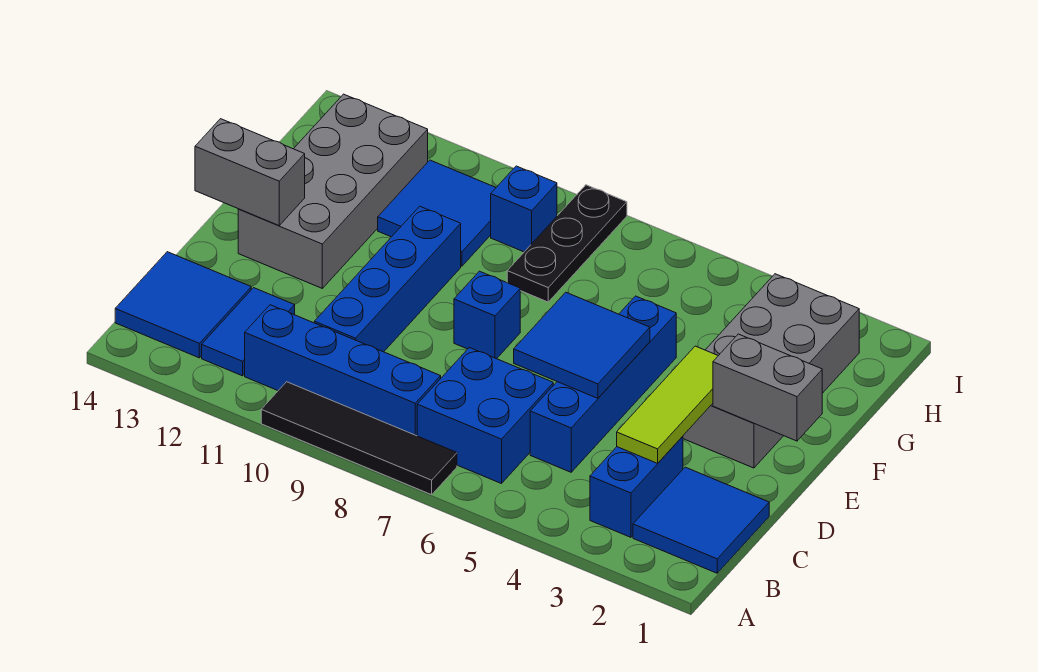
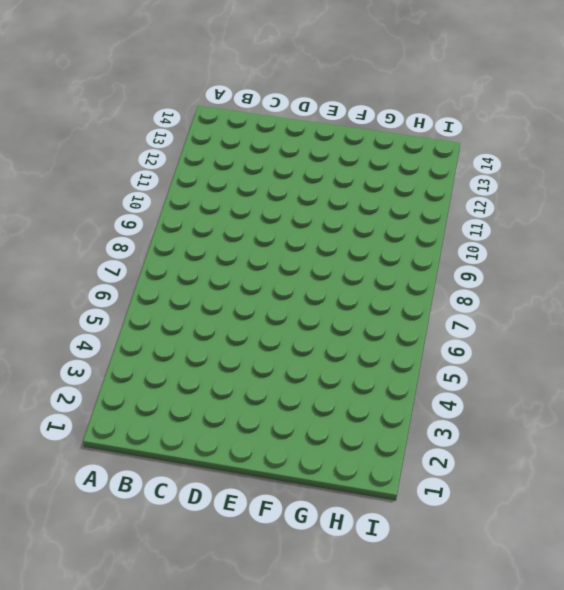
none -> black 1x4 tile [261,382,457,495]
none -> blue 2x2 tile [633,467,769,573]
none -> blue 1x2 brick [590,436,683,537]

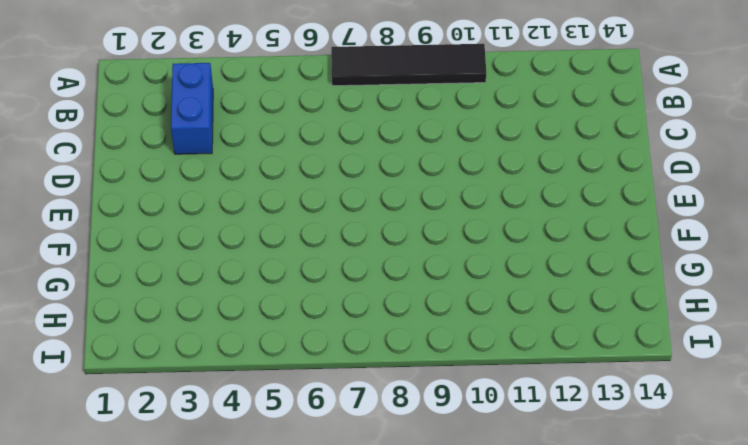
none -> blue 2x2 tile [633,467,769,573]
none -> blue 2x2 brick [417,347,553,484]
none -> blue 1x4 brick [245,305,441,436]

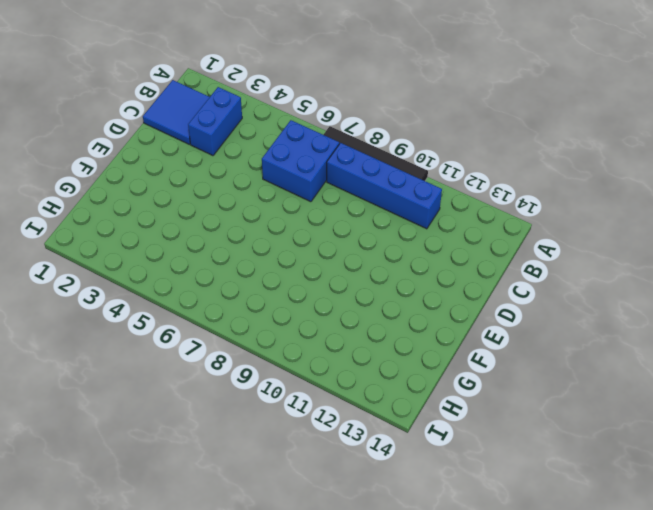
none -> blue 1x2 tile [202,288,295,376]
none -> blue 2x2 tile [115,252,251,358]
none -> blue 1x4 brick [530,296,676,472]

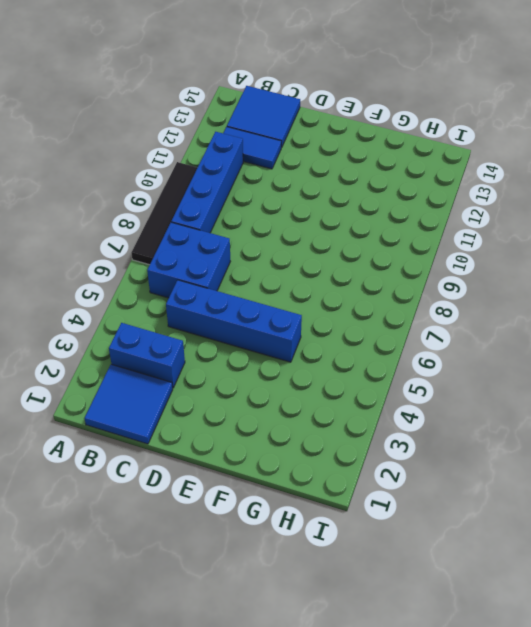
none -> blue 1x4 brick [314,206,461,352]
none -> grey 2x4 brick [683,274,859,468]
none -> blue 1x1 brick [454,271,520,359]

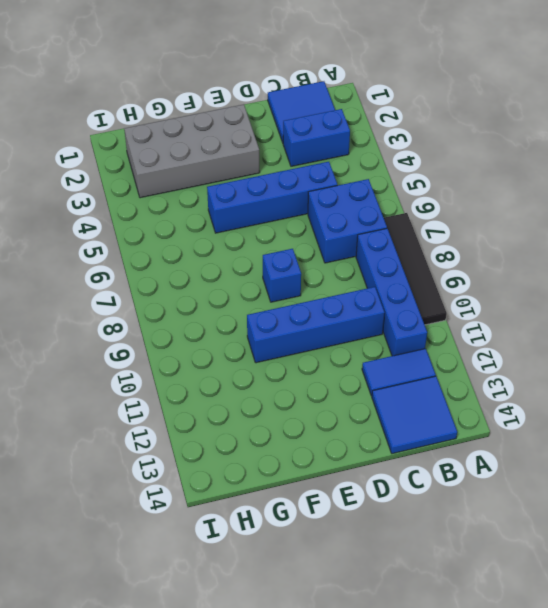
none -> grey 2x4 brick [238,94,428,288]
none -> black 1x3 plate [507,185,627,302]
none -> blue 2x2 tile [378,160,496,266]

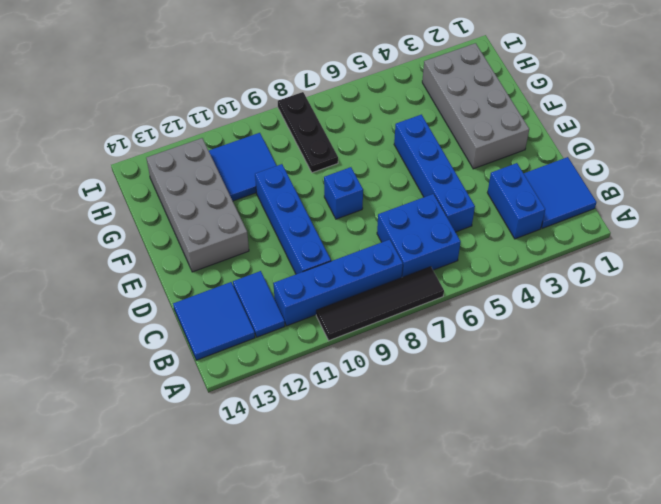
none -> blue 1x1 brick [491,166,557,252]
none -> lime 1x3 tile [617,346,718,463]
none -> blue 2x2 tile [514,292,650,398]

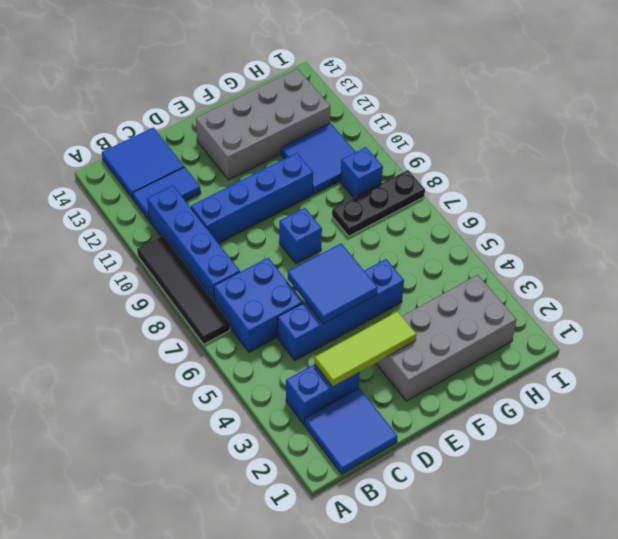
none -> grey 1x2 brick [713,334,822,441]
none -> grey 1x2 brick [195,119,305,225]

